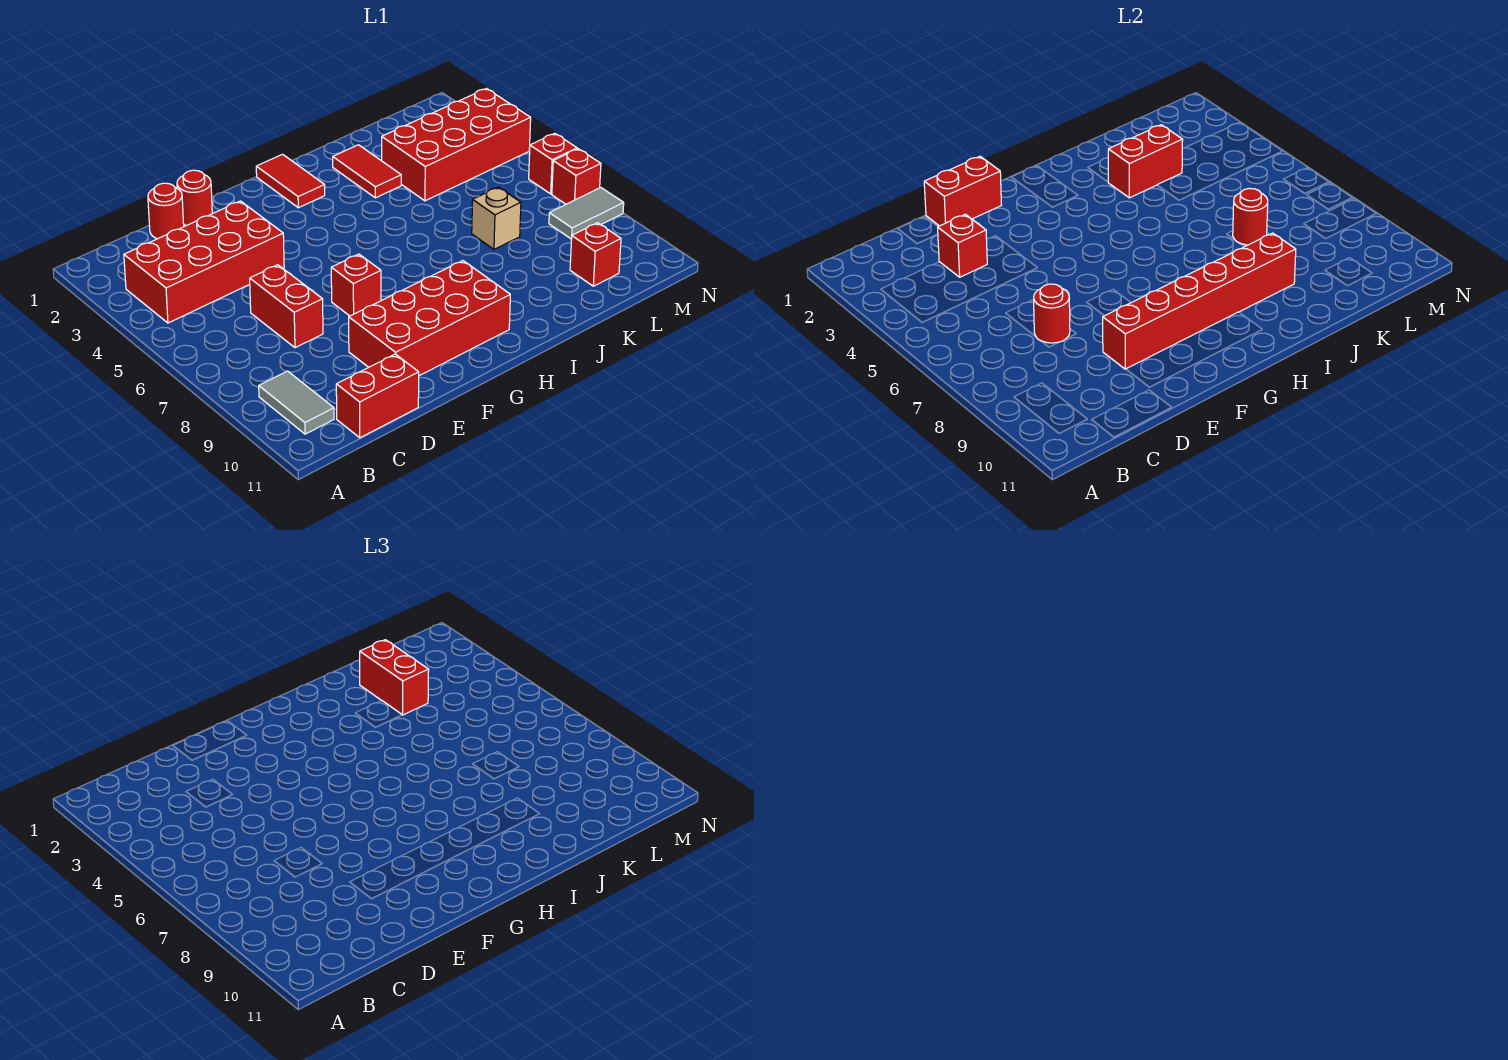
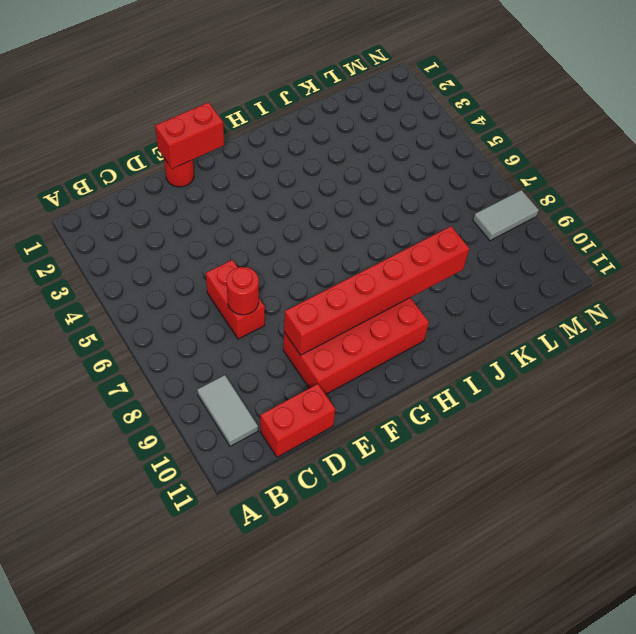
none -> red 2x4 brick [124,201,284,323]
none -> red 1x1 round brick [148,183,184,239]
none -> red 1x1 brick [331,254,381,316]

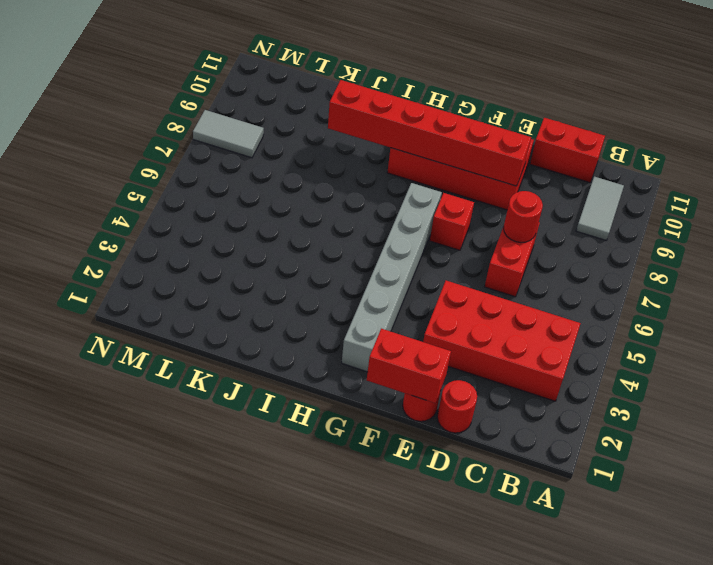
grey 1x6 brick [342,183,442,372] -> none
none -> red 1x2 tile [256,154,325,208]
none -> red 1x2 tile [333,145,401,198]
none -> red 2x4 brick [382,89,531,201]

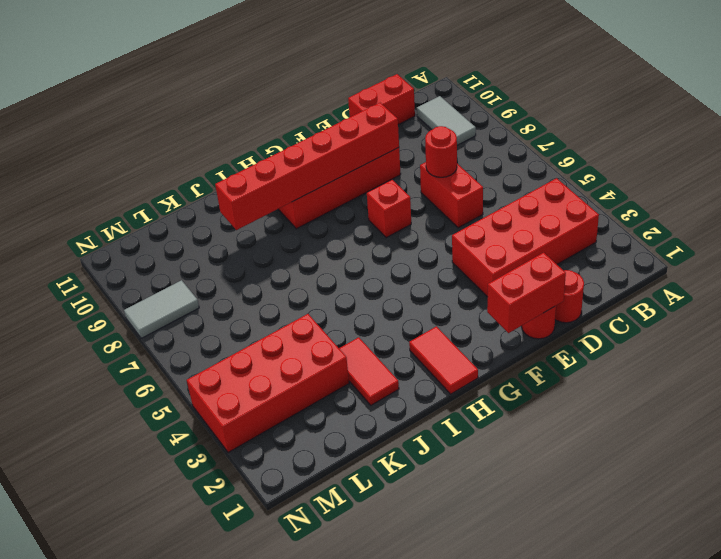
none -> tan 1x1 brick [472,187,521,249]
none -> red 1x1 brick [570,223,621,286]
none -> red 1x1 brick [529,133,577,194]

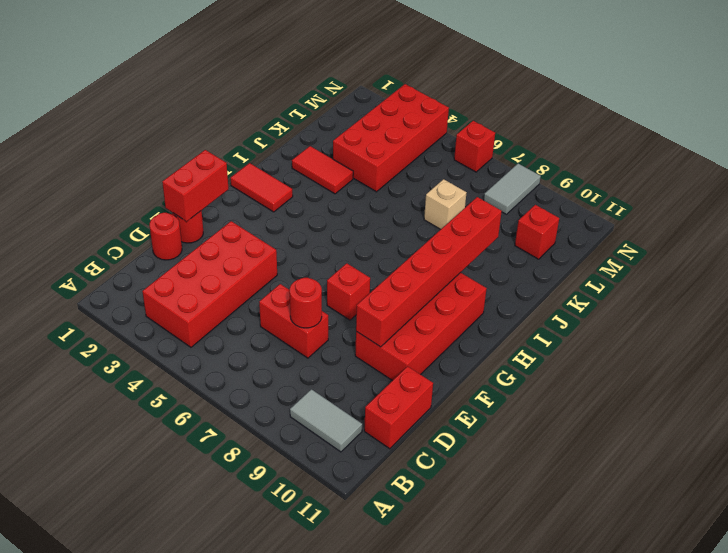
none -> red 1x1 brick [552,149,601,204]
none -> red 1x1 brick [938,214,987,277]
none -> red 1x2 brick [1108,125,1183,198]

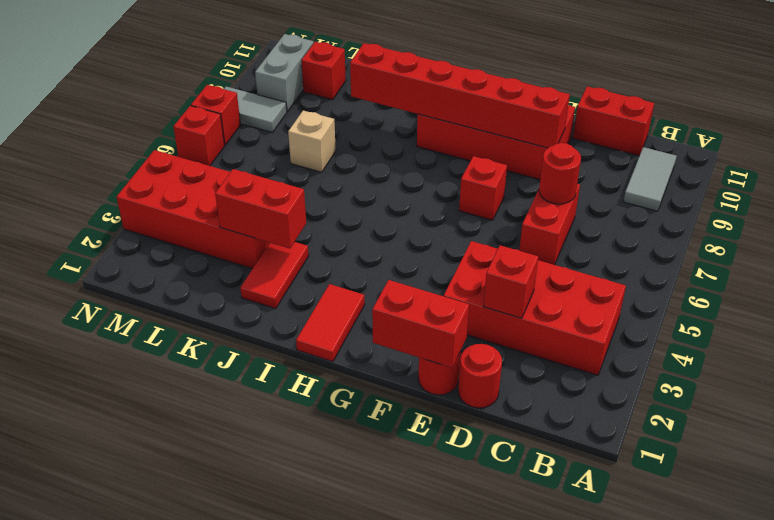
grey 1x2 brick [255,34,314,112] -> none
none -> red 1x1 round brick [1233,188,1268,245]
none -> red 1x2 brick [360,640,429,715]

